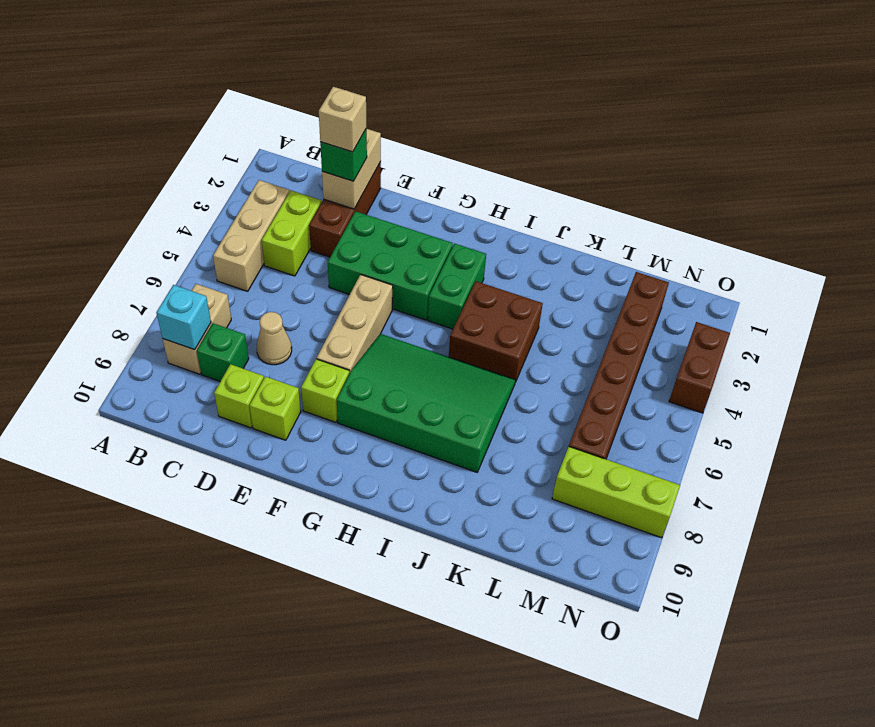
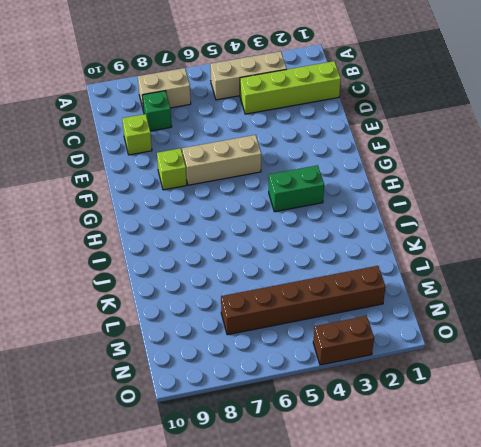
lime 1x4 brick [240,61,341,114] -> lime 1x2 brick [262,191,321,276]
none -> brown 1x3 brick [309,162,381,257]
none -> tan 1x1 cone [257,312,292,365]
none -> green 2x3 brick [328,211,453,320]

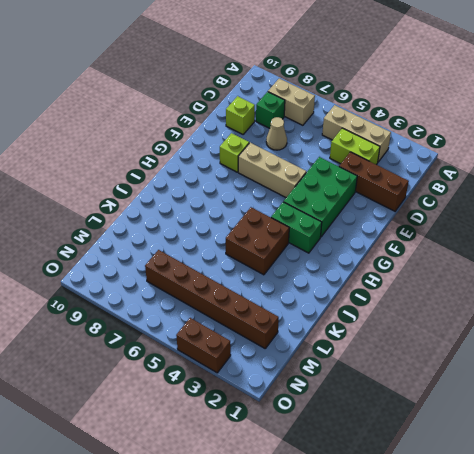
none -> lime 1x1 brick [249,376,301,440]
none -> green 3x4 slope [337,334,515,472]
none -> lime 1x3 brick [552,447,680,538]

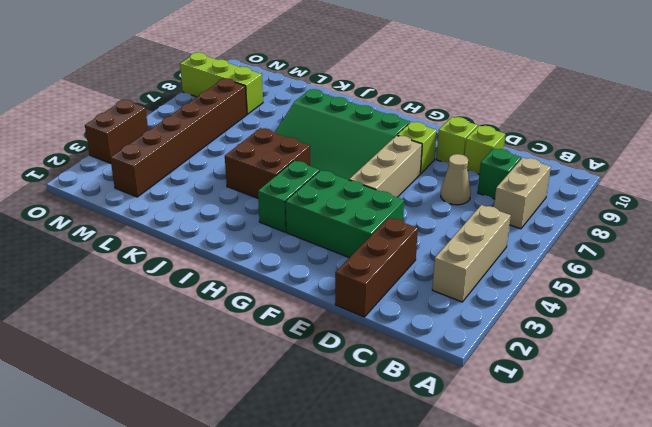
none -> lime 1x2 brick [262,191,321,276]
none -> cyan 1x1 brick [156,285,211,350]
none -> tan 1x2 brick [322,129,381,209]

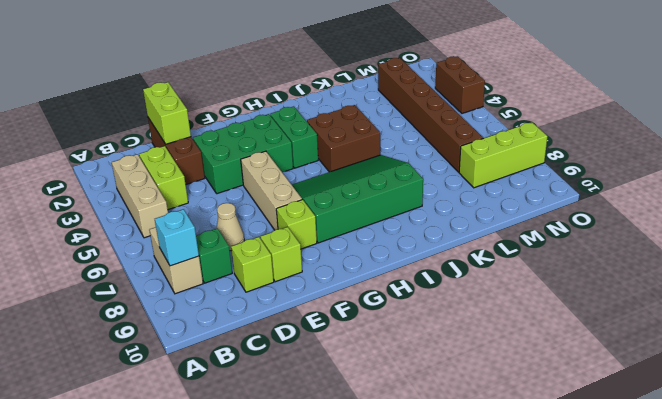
lime 1x2 brick [143,82,191,144] -> tan 1x2 brick [322,129,381,209]
none -> green 1x1 brick [320,128,367,181]
none -> tan 1x1 brick [319,87,367,152]

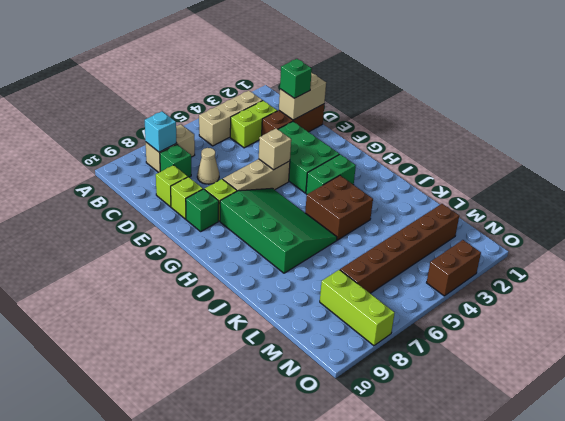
tan 1x1 brick [259,128,291,170] -> tan 1x1 brick moved to [319,87,367,152]
green 1x1 brick [186,189,219,231] -> none

